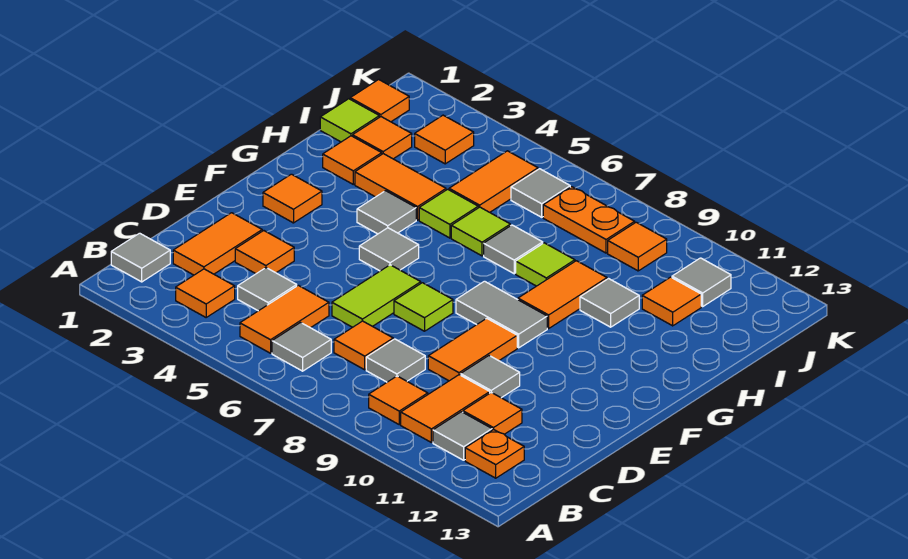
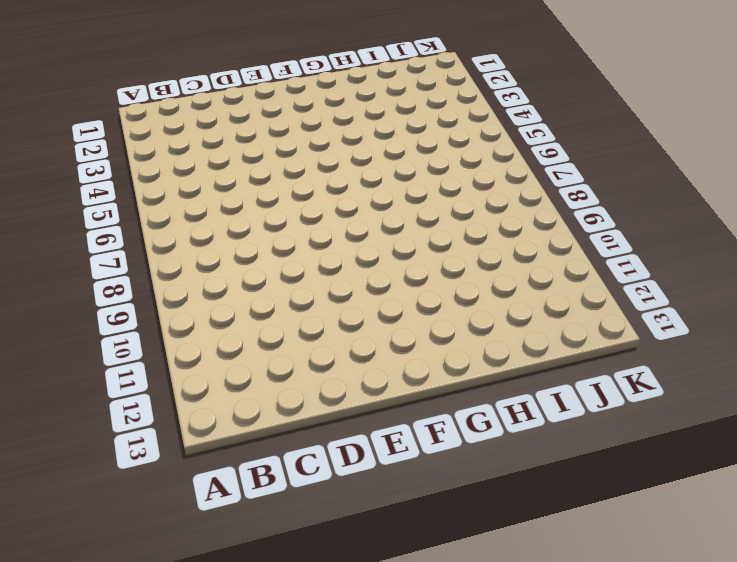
none -> grey 1x1 tile [111,233,170,282]
none -> orange 1x1 tile [176,269,235,317]
none -> orange 1x2 tile [240,285,329,353]
none -> grey 1x1 tile [272,323,331,371]

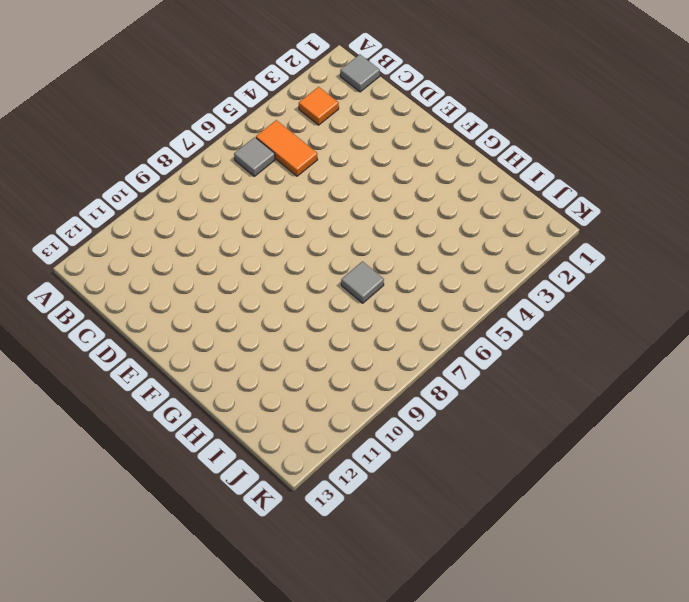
none -> orange 1x1 tile [369,376,428,425]
none -> orange 1x2 tile [401,375,490,442]
none -> grey 1x1 tile [433,412,492,460]
none -> orange 1x1 plate [465,430,524,478]

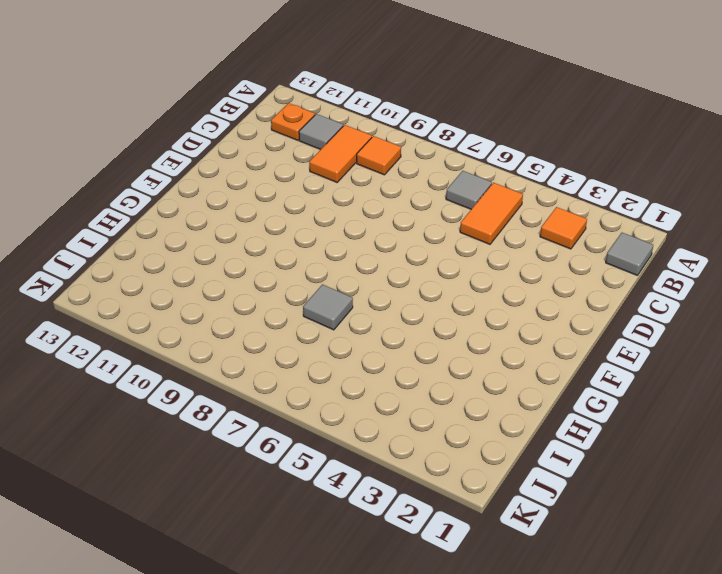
none -> orange 1x2 tile [173,213,262,275]
none -> grey 1x1 tile [238,268,297,311]
none -> orange 1x1 tile [334,321,393,370]
none -> grey 1x1 tile [366,339,425,382]

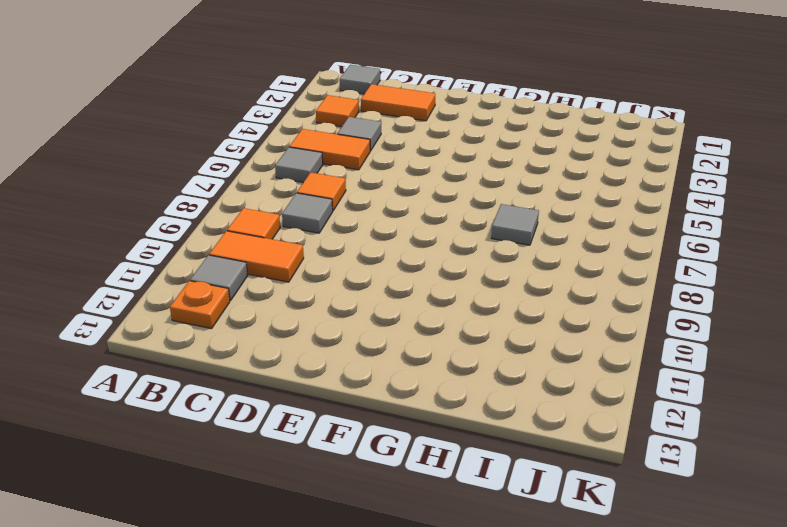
none -> orange 1x1 tile [463,392,522,434]
none -> orange 1x1 tile [235,231,294,274]
none -> lime 1x2 tile [332,265,421,327]
none -> orange 1x2 tile [428,318,517,381]

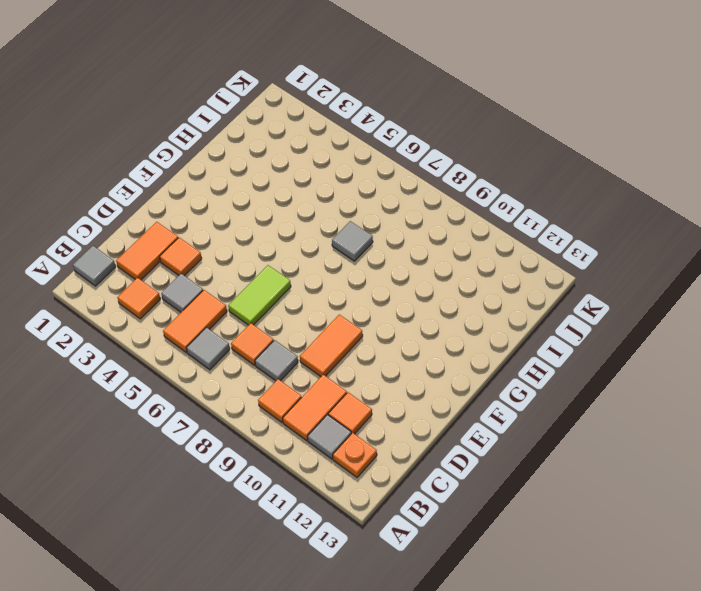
none -> grey 1x1 tile [461,356,520,398]
none -> lime 1x1 tile [394,283,453,331]
none -> orange 1x1 tile [263,174,322,223]
none -> grey 1x1 tile [359,228,419,271]

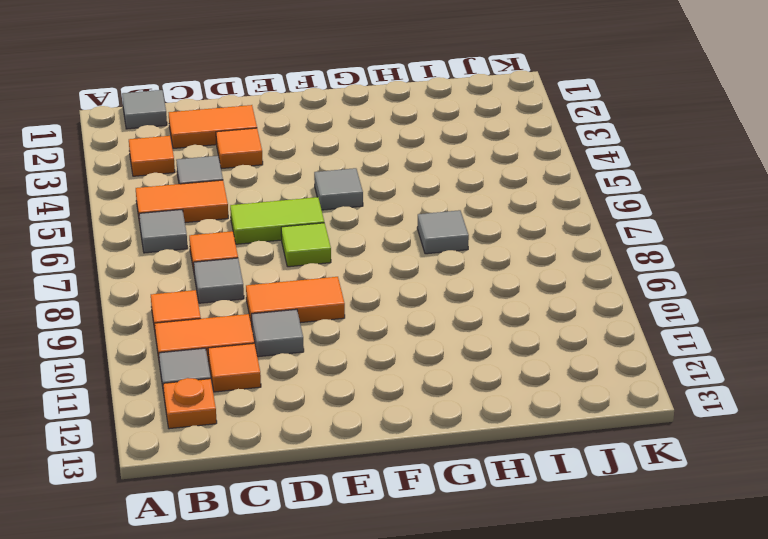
none -> orange 1x1 tile [263,174,322,223]
none -> grey 1x2 tile [456,281,547,348]
none -> grey 1x1 tile [357,191,416,234]
none -> orange 1x2 tile [518,261,607,328]

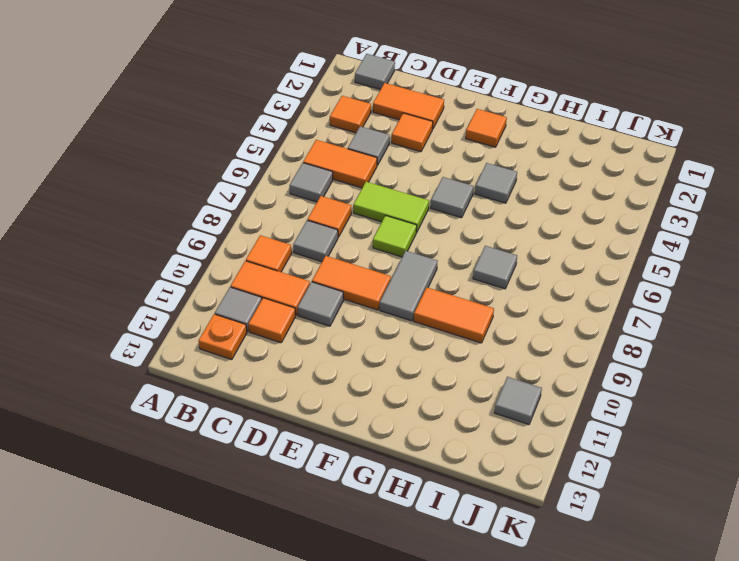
none -> orange 1x1 tile [323,136,382,184]
none -> orange 1x2 tile [355,154,446,220]
none -> lime 1x1 tile [419,189,478,238]
none -> lime 1x1 tile [451,207,510,256]

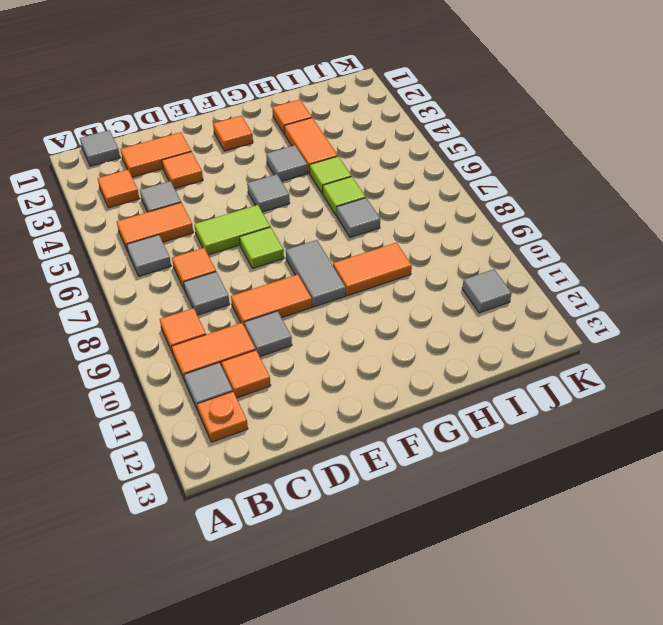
none -> lime 1x1 tile [516,243,575,286]
none -> grey 1x1 tile [580,279,639,327]
none -> lime 1x1 tile [320,99,379,142]
none -> orange 1x1 tile [353,117,412,159]

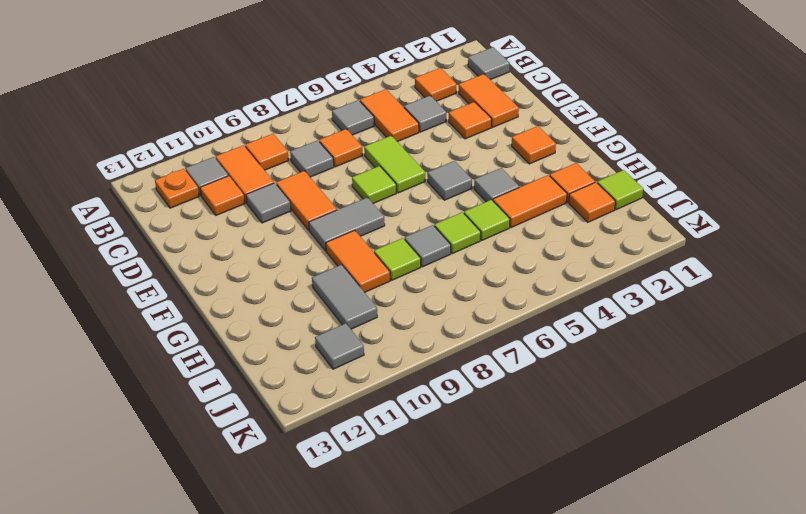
grey 1x2 tile [312,265,377,329] -> grey 1x1 tile [580,279,639,327]
none -> orange 1x2 tile [449,151,538,212]
none -> orange 1x1 tile [642,277,701,326]
none -> orange 1x1 tile [350,80,409,122]
none -> orange 1x1 tile [415,115,474,164]

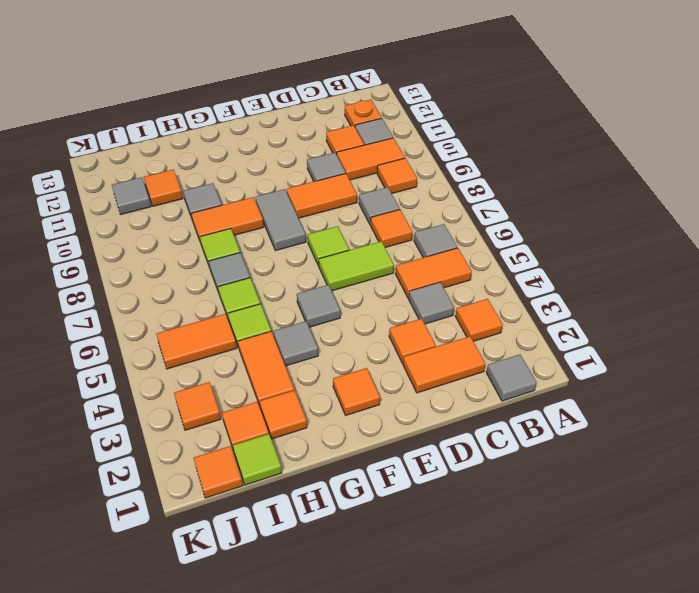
none -> grey 1x1 tile [511,169,570,217]
none -> orange 1x2 plate [543,187,635,253]
none -> orange 1x1 tile [608,222,667,271]

